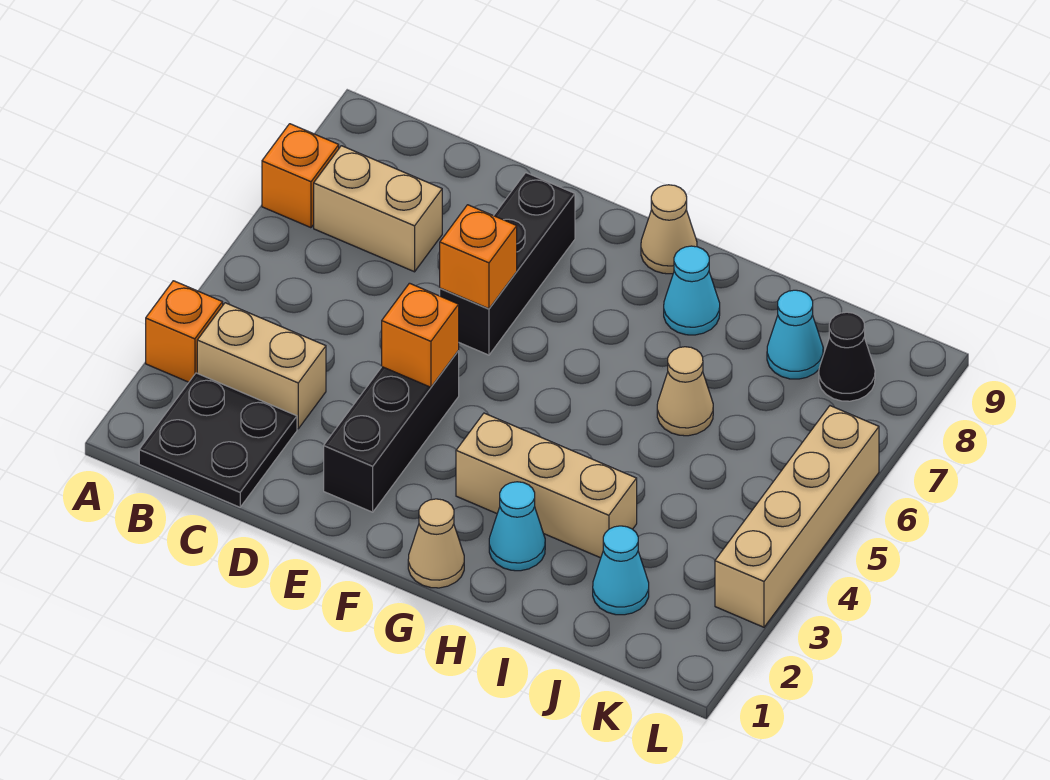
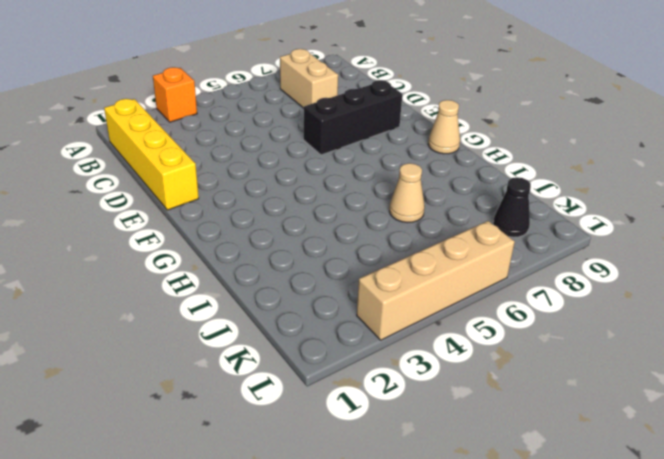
yellow 1x4 brick [104,99,199,210] -> black 2x2 plate [139,373,297,507]
none -> orange 1x1 brick [262,124,339,228]
none -> tan 1x2 brick [197,303,326,429]
none -> black 1x3 brick [324,351,459,512]

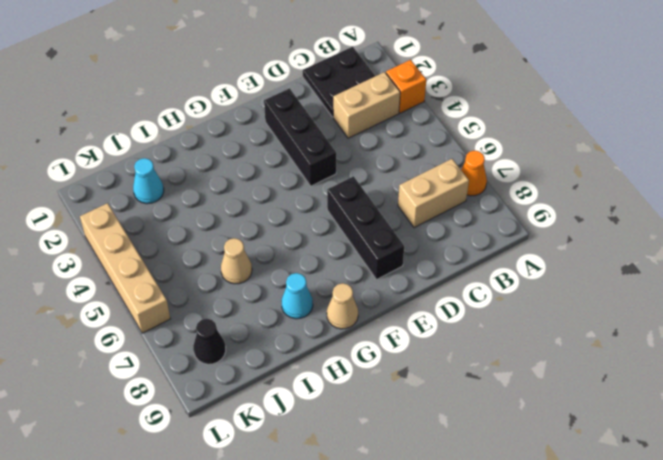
orange 1x1 cone [461,151,487,196] -> orange 1x1 brick [262,124,339,228]
none -> tan 1x1 cone [408,499,464,588]
none -> tan 1x3 brick [456,413,637,558]
none -> cyan 1x1 cone [489,482,545,571]

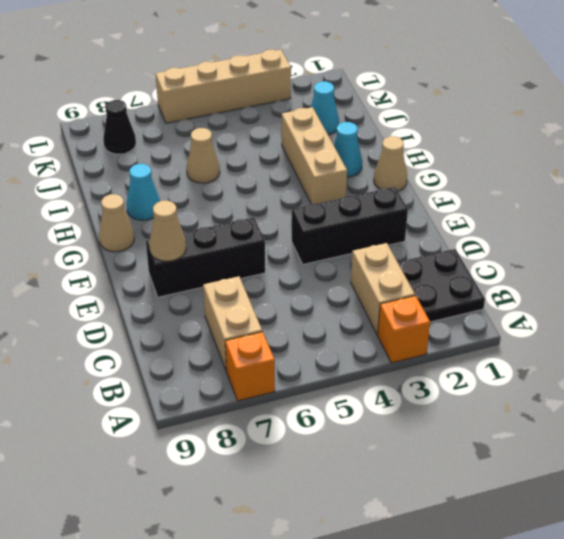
tan 1x1 cone [149,201,186,261] -> none
none -> cyan 1x1 cone [767,290,823,379]
none -> orange 1x1 brick [382,283,459,387]
none -> orange 1x1 brick [440,205,517,309]

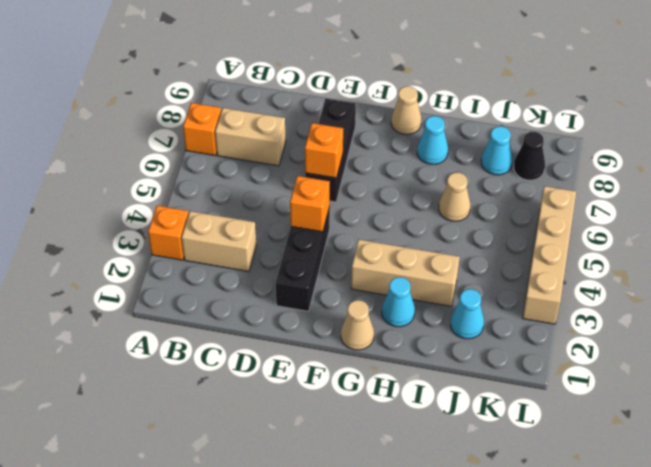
none -> black 2x2 plate [139,373,297,507]

